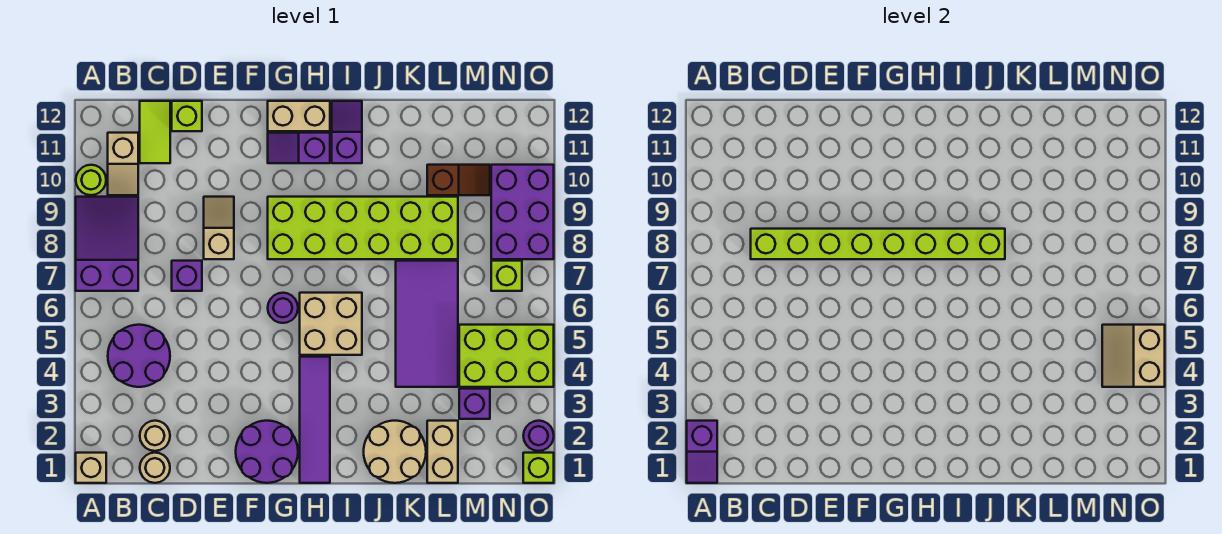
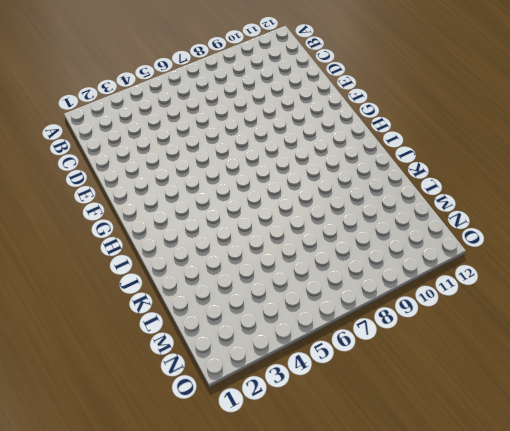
none -> tan 1x1 brick [76,453,106,483]
none -> purple 2x3 slope [76,197,138,291]
none -> lime 1x1 round brick [76,165,106,195]
none -> purple 2x2 round brick [108,325,170,387]

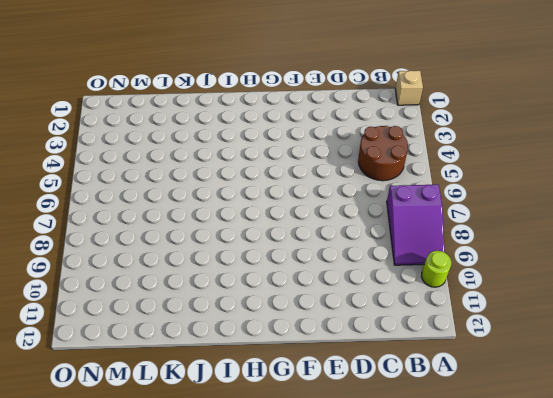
brown 2x2 round brick [358,126,408,181] -> purple 2x2 round brick [108,325,170,387]
none -> tan 1x2 slope [108,133,138,195]
none -> tan 1x1 round brick [140,453,170,483]
none -> tan 1x1 round brick [140,421,170,451]
none -> lime 1x2 tile [140,101,170,163]

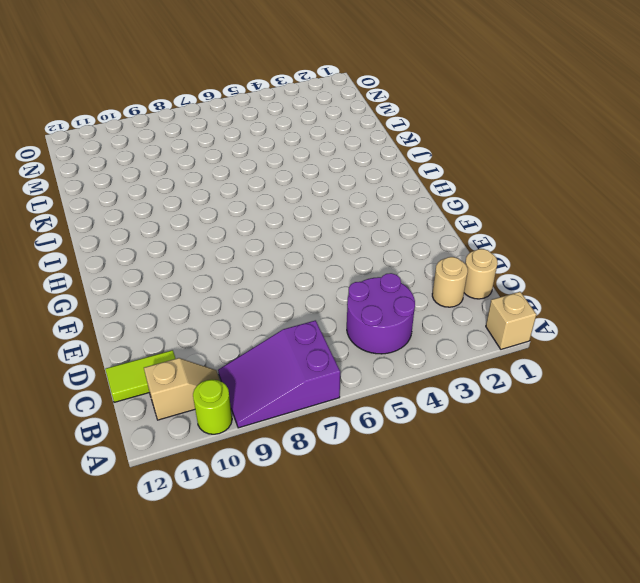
none -> purple 1x1 brick [172,261,202,291]
none -> lime 1x1 brick [172,101,202,131]
none -> tan 1x2 slope [204,197,234,259]
none -> purple 2x2 round brick [236,421,298,483]

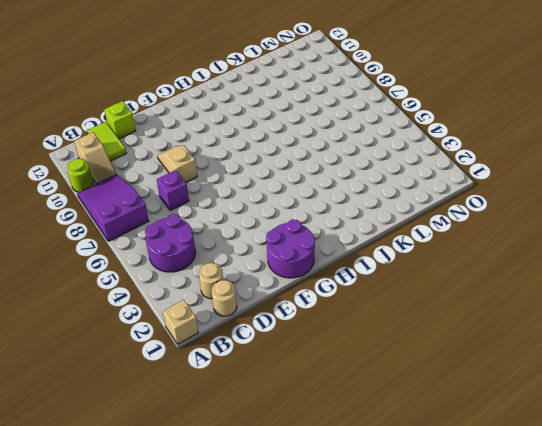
none -> purple 1x1 round brick [268,293,298,323]
none -> lime 2x6 brick [268,197,458,259]
none -> purple 1x2 slope [268,133,330,163]
none -> tan 1x2 brick [268,101,330,131]

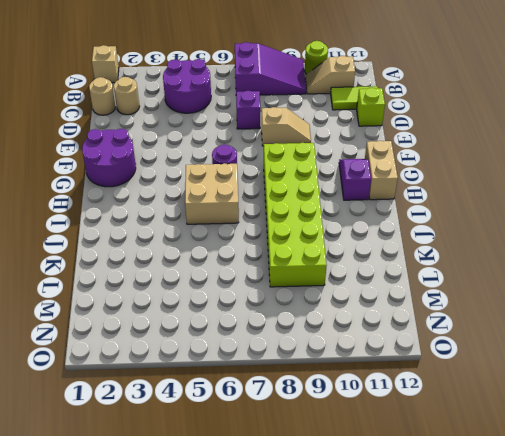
none -> purple 1x4 tile [300,357,330,483]
none -> purple 1x2 slope [332,101,362,163]
none -> tan 2x2 round brick [364,421,426,483]
none -> purple 2x4 tile [396,261,458,387]

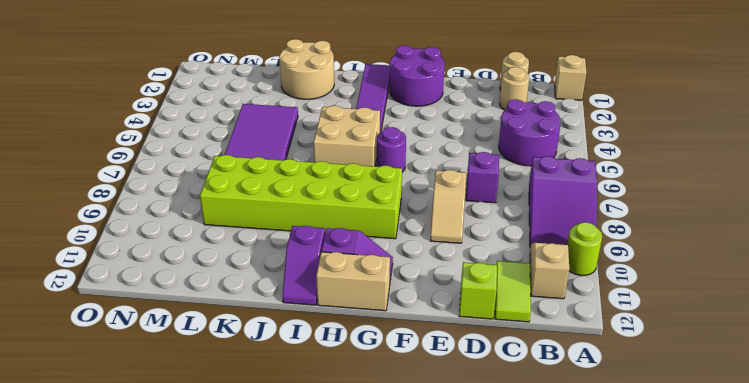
none -> tan 1x2 brick [427,421,458,483]
none -> brown 1x2 slope [427,165,490,195]
none -> purple 1x1 brick [459,389,490,419]
none -> lime 2x3 brick [459,325,554,387]

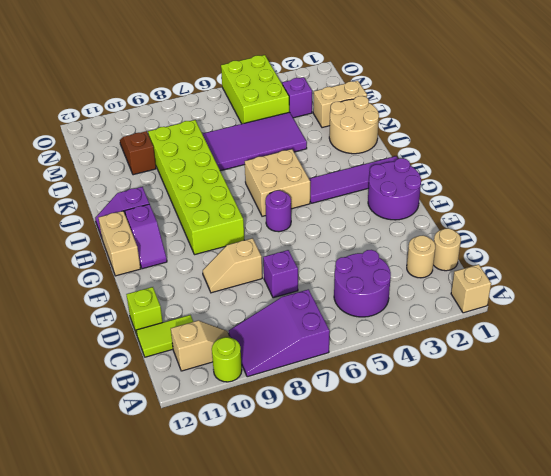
none -> lime 1x1 brick [491,261,522,291]
none -> purple 2x3 brick [491,165,554,259]
none -> lime 1x1 brick [523,453,554,483]
none -> purple 1x1 round brick [523,421,554,451]

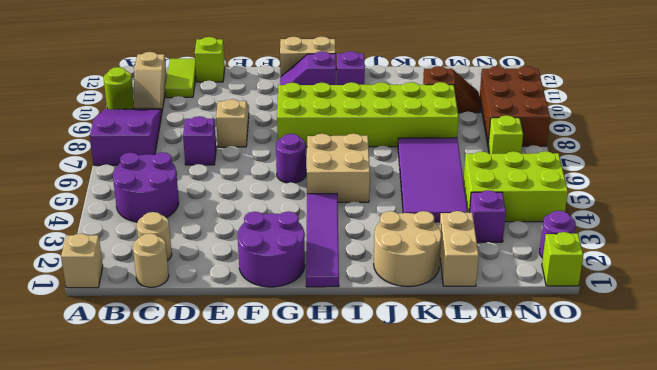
brown 2x3 brick [480,66,550,146] -> purple 2x3 brick [491,165,554,259]
none -> purple 1x2 slope [687,421,717,483]
none -> lime 1x8 brick [751,229,1005,259]
none -> tan 2x2 slope [1102,325,1165,387]

